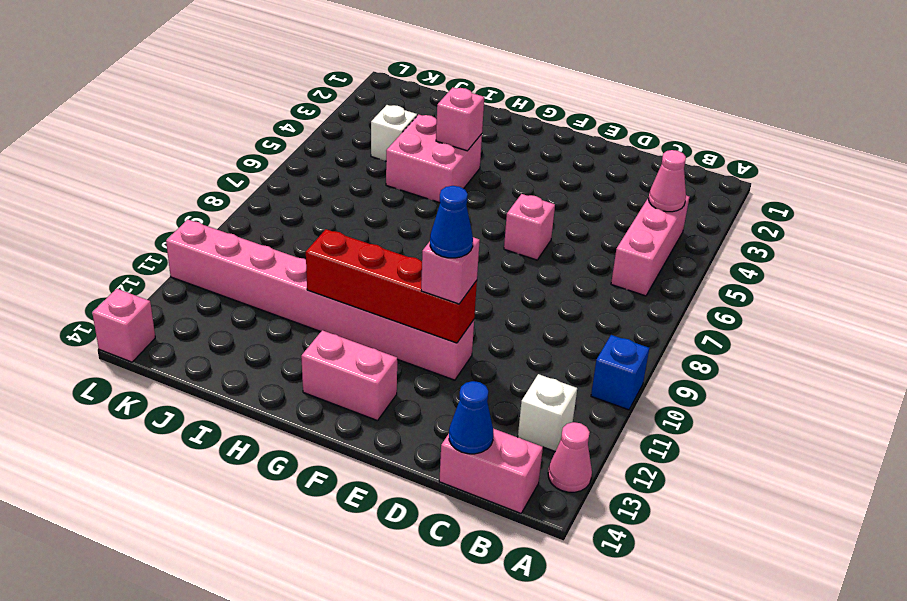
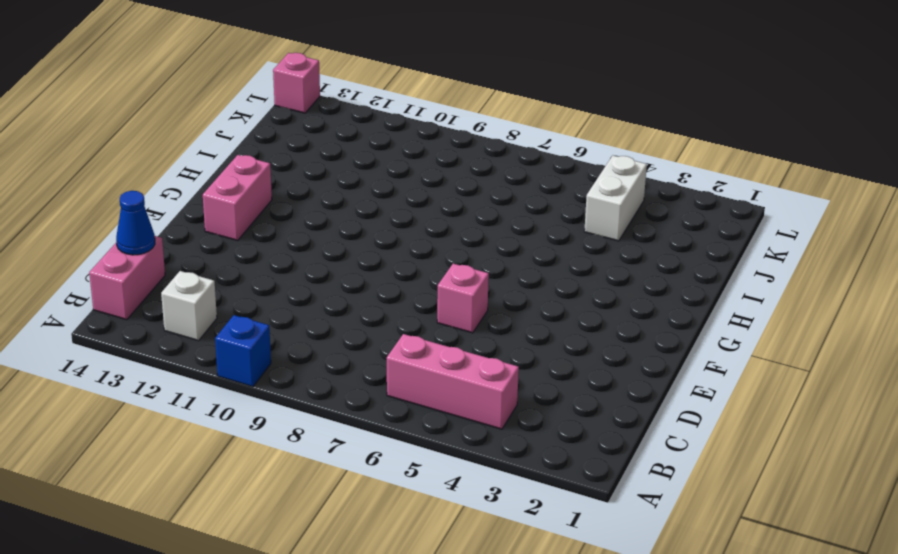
white 1x2 brick [584,156,647,241] -> white 1x1 brick [371,105,417,161]
none -> pink 1x1 cone [548,422,592,492]
none -> pink 1x8 brick [166,219,474,380]
none -> pink 2x2 brick [386,115,482,203]

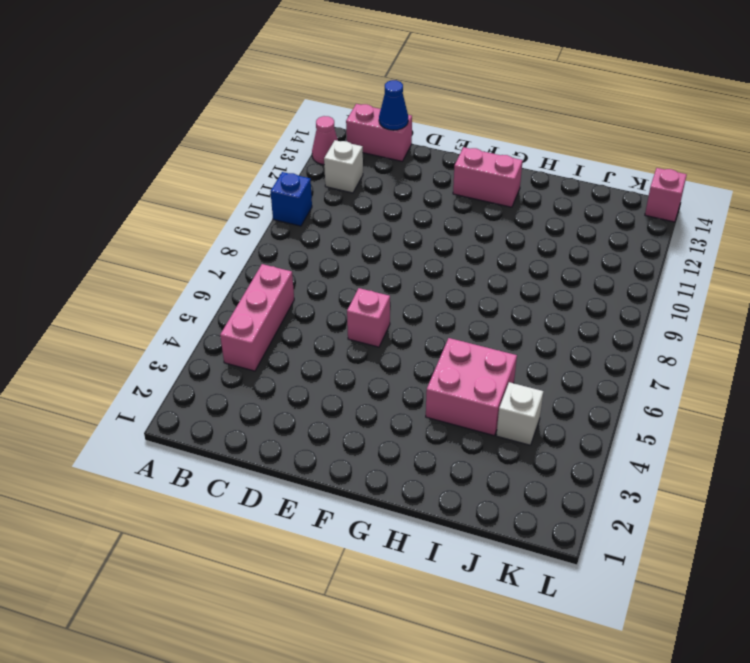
none -> pink 1x8 brick [166,219,474,380]
none -> pink 1x1 cone [648,150,686,212]
none -> red 1x4 brick [306,229,477,343]

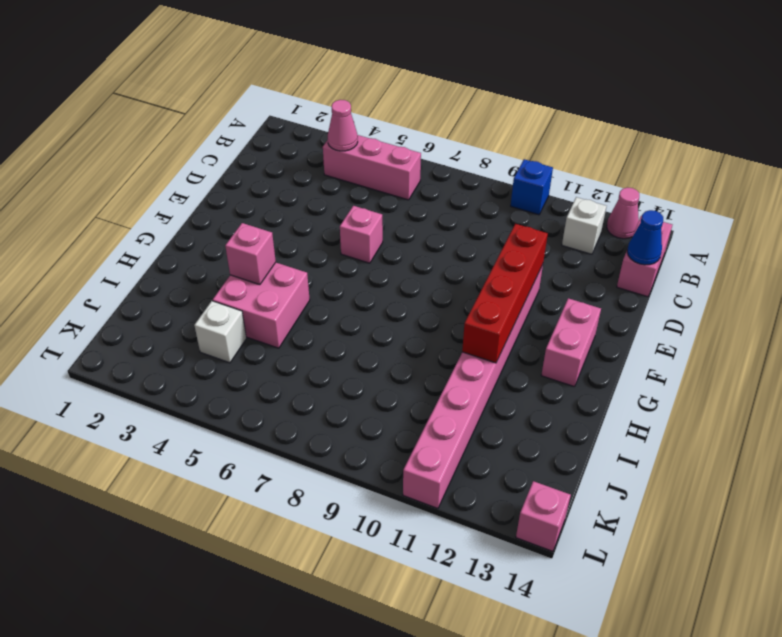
none -> pink 1x1 brick [421,237,480,304]
none -> blue 1x1 cone [430,186,473,258]

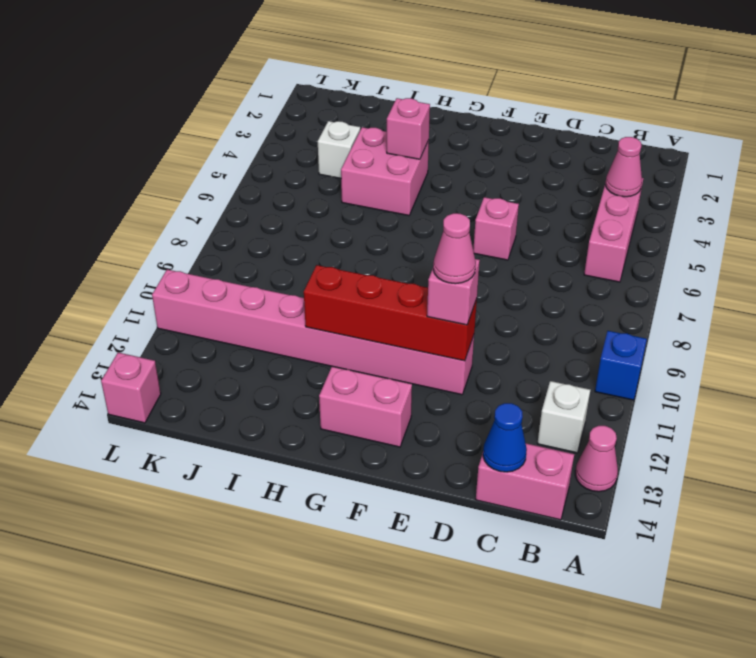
pink 1x1 cone [433,213,476,284] -> blue 1x1 cone [430,186,473,258]

